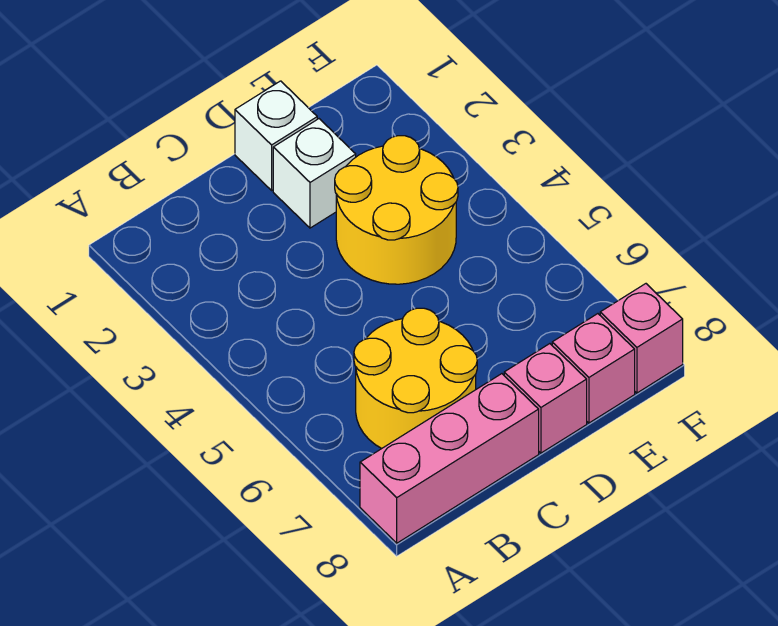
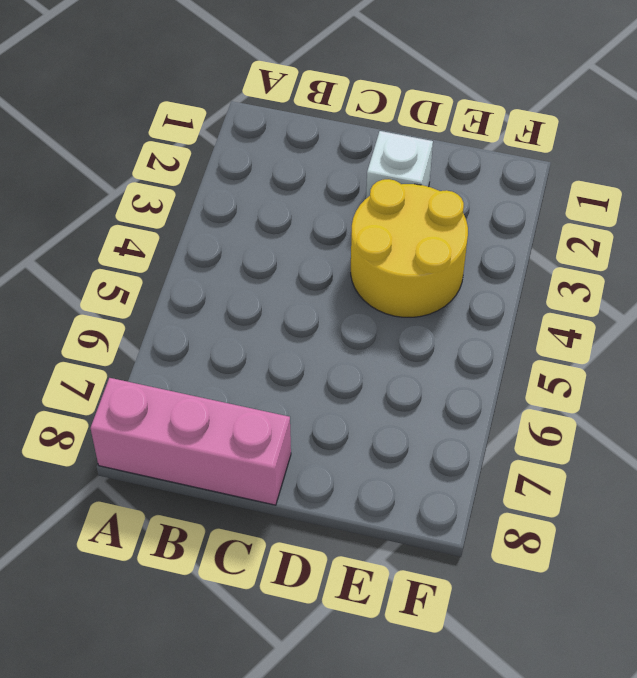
none -> yellow 2x2 round brick [354,308,477,449]
none -> white 1x1 brick [235,81,317,190]

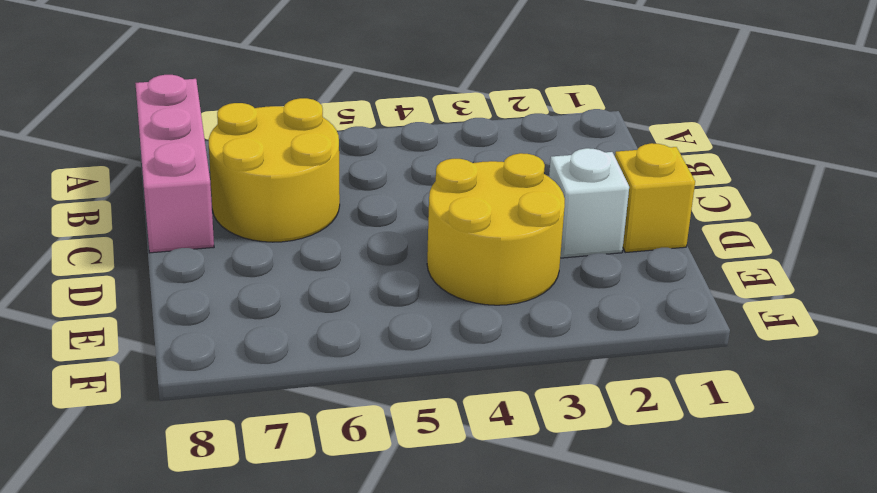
yellow 1x1 brick [615,143,695,252] -> white 1x1 brick [235,81,317,190]
none -> pink 1x1 brick [504,344,587,453]
none -> pink 1x1 brick [552,314,635,423]

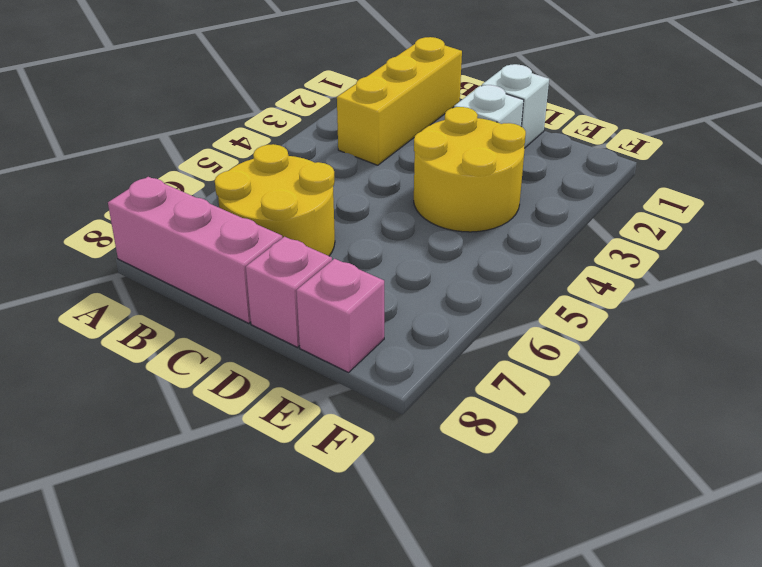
yellow 1x3 brick [337,37,462,165] -> none
none -> pink 1x1 brick [600,284,683,393]

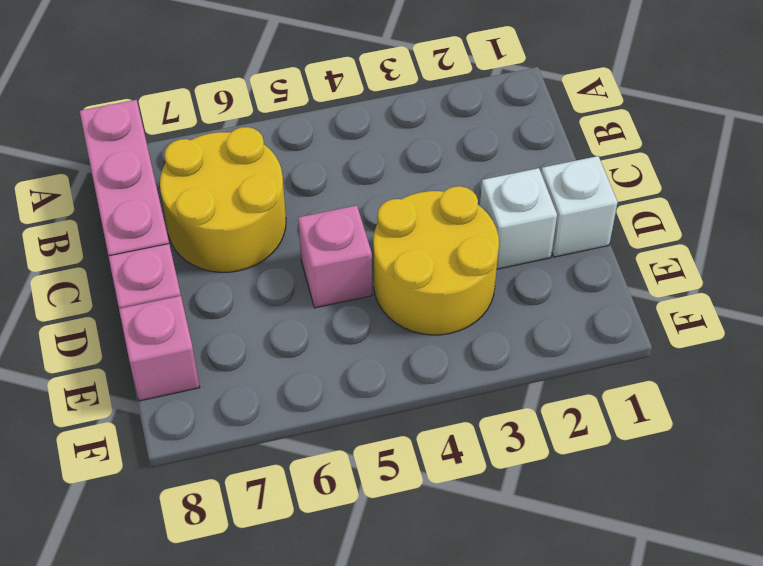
pink 1x1 brick [298,205,372,308] -> pink 1x1 brick moved to [600,284,683,393]

